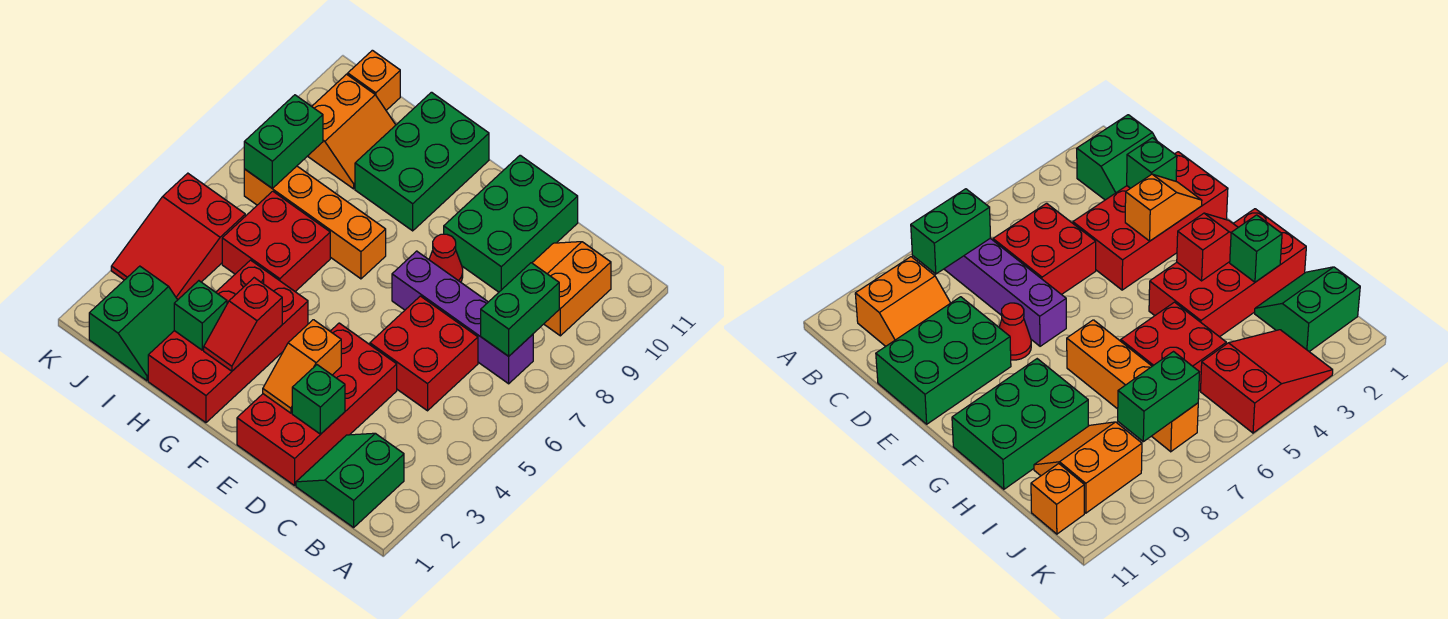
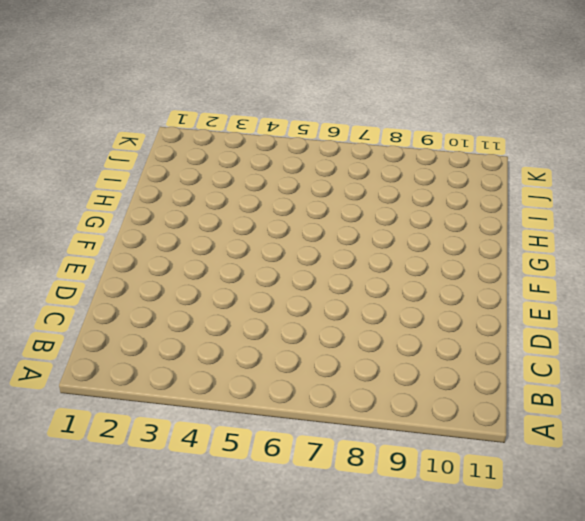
none -> green 2x2 slope [296,433,404,527]
none -> purple 1x4 brick [392,251,533,384]
none -> orange 2x2 slope [532,242,611,336]

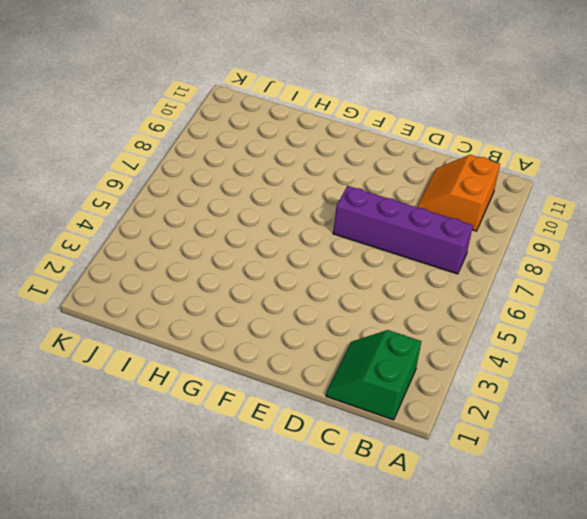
none -> red 2x2 brick [370,296,478,411]
none -> red 2x4 brick [237,323,397,486]
none -> green 2x3 brick [444,155,578,292]

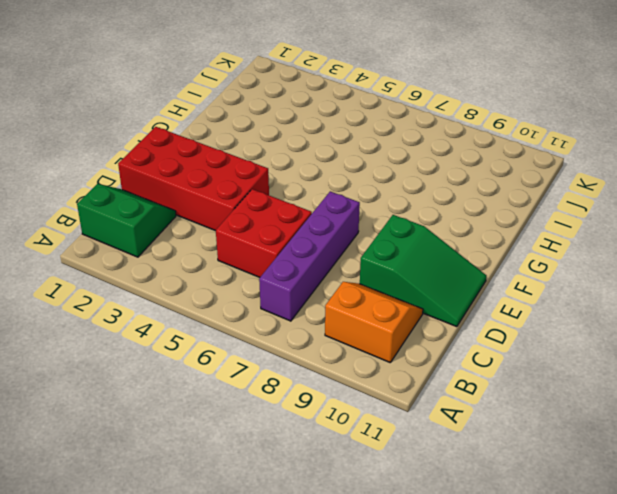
green 2x3 slope [360,215,487,327] -> green 2x3 brick [444,155,578,292]
none -> red 1x1 cone [429,234,463,282]
none -> red 2x4 brick [148,260,308,423]
none -> orange 1x4 brick [244,166,386,279]

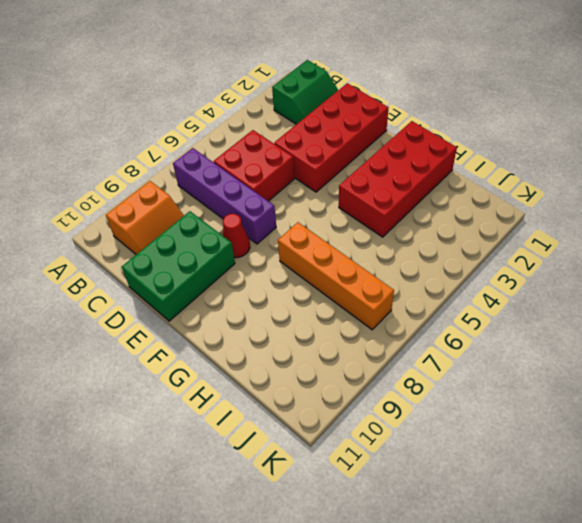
none -> green 2x3 brick [355,92,489,231]
none -> red 2x2 brick [222,191,330,292]
none -> green 2x2 slope [89,266,177,381]

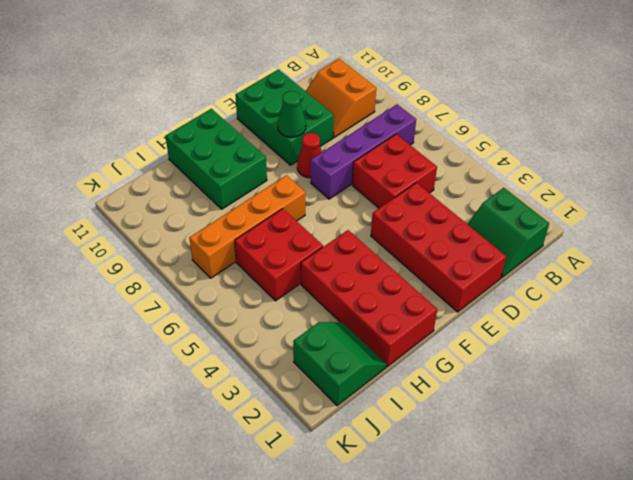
green 1x1 cone [278,91,306,137] -> none
none -> orange 2x2 slope [308,74,396,189]
none -> red 2x3 slope [111,173,245,300]
none -> orange 1x1 brick [348,50,400,110]

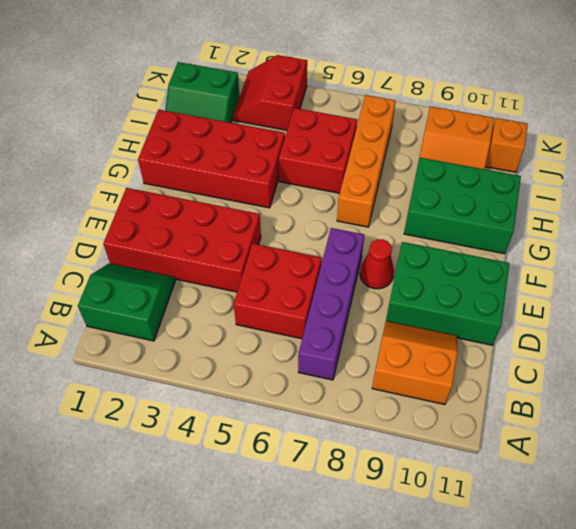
red 2x2 slope [233,55,307,130] -> red 2x3 slope [111,173,245,300]
none -> green 1x2 brick [481,263,559,356]
none -> green 1x1 brick [292,365,345,434]
none -> orange 1x2 slope [263,320,341,413]

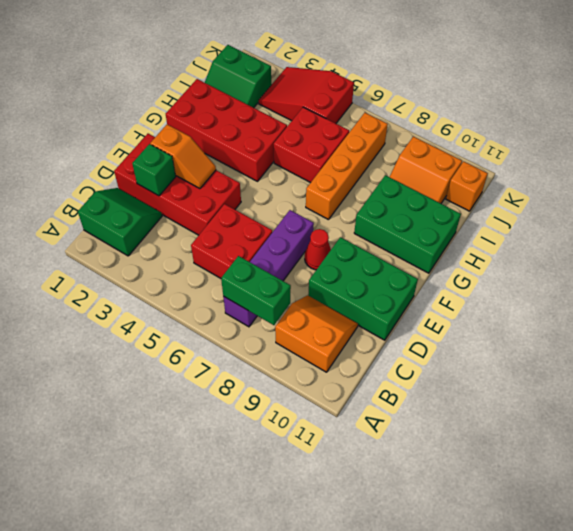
orange 1x2 slope [150,124,216,189] -> orange 1x2 slope turned to [263,320,341,413]
none -> red 1x2 slope [204,278,282,371]
none -> green 1x1 brick [174,281,227,350]
none -> green 1x2 brick [244,95,323,188]

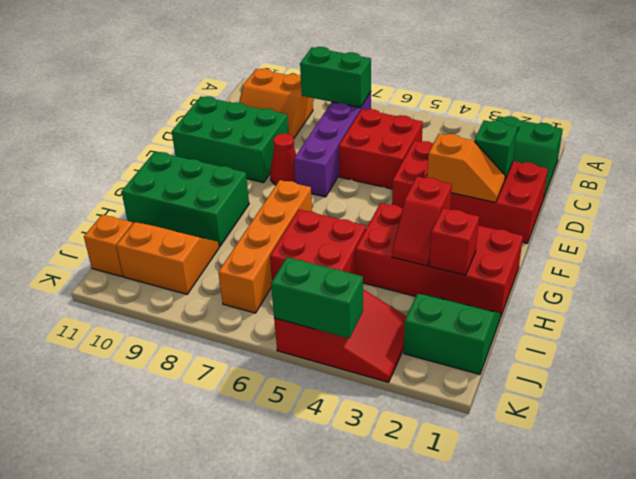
red 1x2 slope [392,176,452,266] -> red 1x2 slope turned to [204,278,282,371]
red 1x1 brick [429,208,479,275] -> green 1x1 brick [174,281,227,350]
green 1x2 brick [271,257,363,338] -> green 1x2 brick moved to [244,95,323,188]

